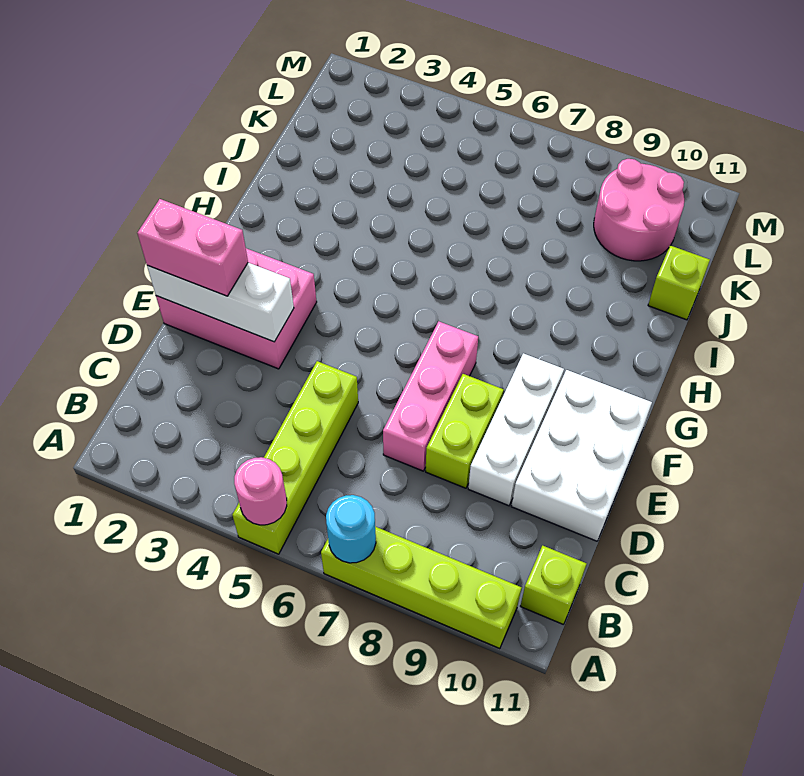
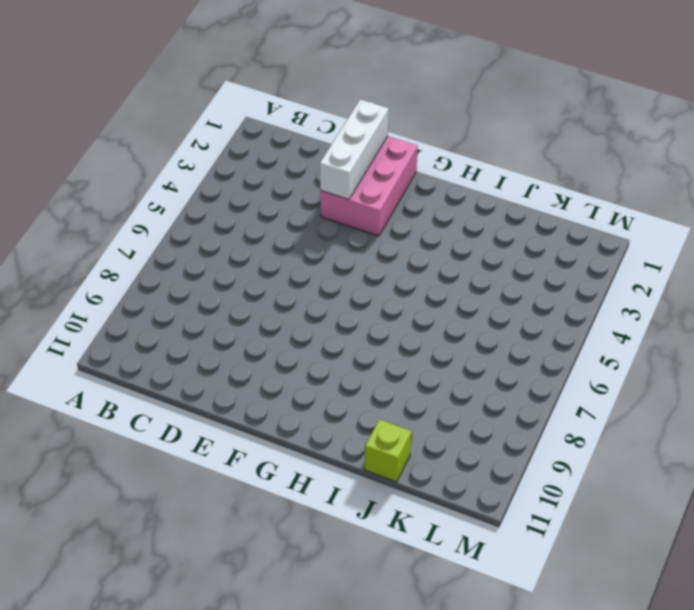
none -> lime 1x4 brick [232,361,358,554]
none -> lime 1x4 brick [321,527,522,649]
none -> lime 1x1 brick [521,546,586,624]

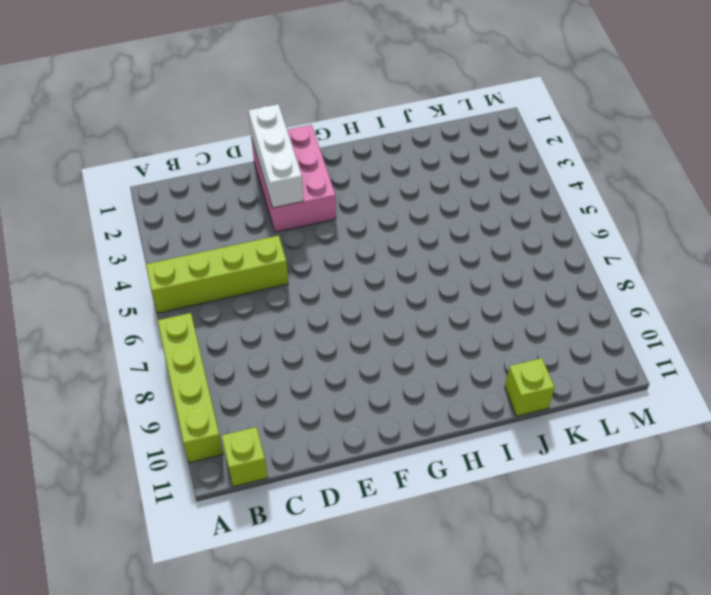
none -> pink 1x3 brick [383,321,478,471]
none -> lime 1x2 brick [426,374,504,488]
none -> white 1x3 brick [468,353,564,506]

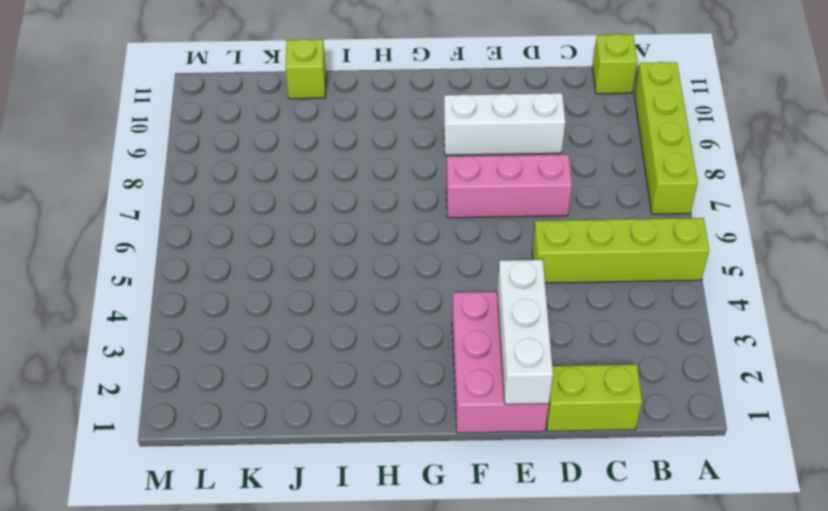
lime 1x2 brick [547,364,642,431] -> lime 1x2 brick moved to [426,374,504,488]
none -> white 2x3 brick [511,370,652,541]
none -> pink 2x2 round brick [594,159,684,261]
none -> pink 1x1 round brick [234,457,287,525]

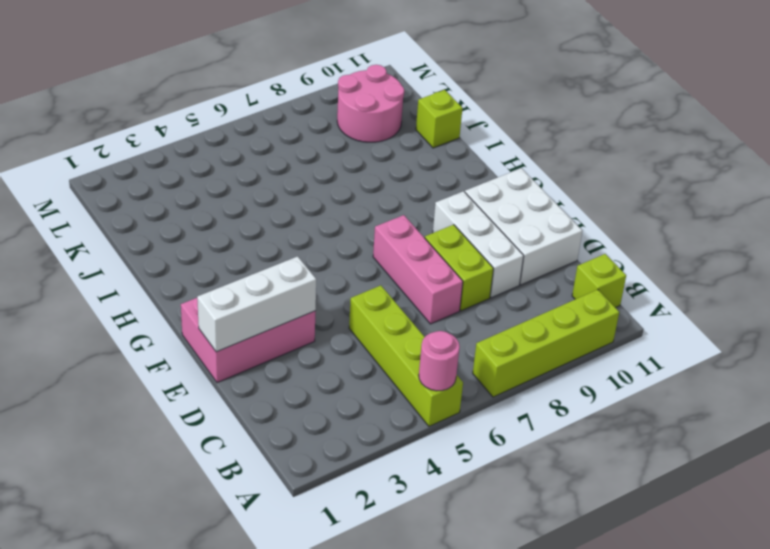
none -> cyan 1x1 round brick [326,495,376,563]
none -> pink 1x2 brick [137,199,248,296]

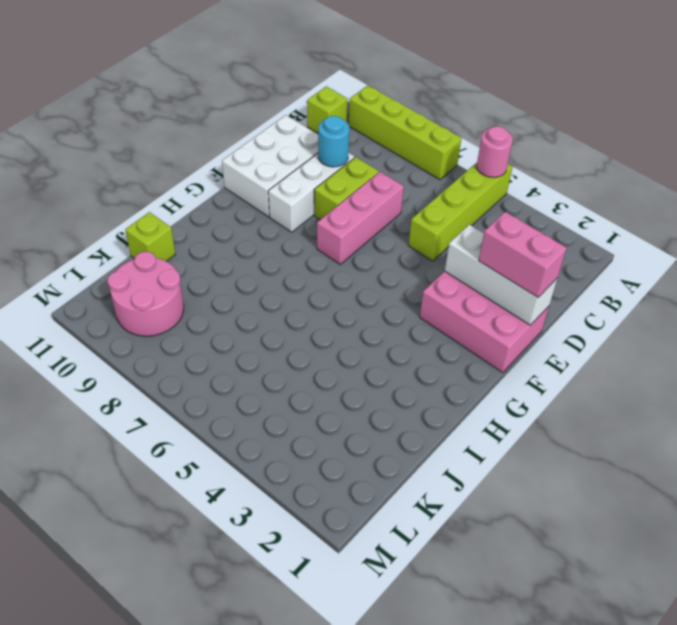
cyan 1x1 round brick [318,116,349,167] -> cyan 1x1 round brick moved to [326,495,376,563]

